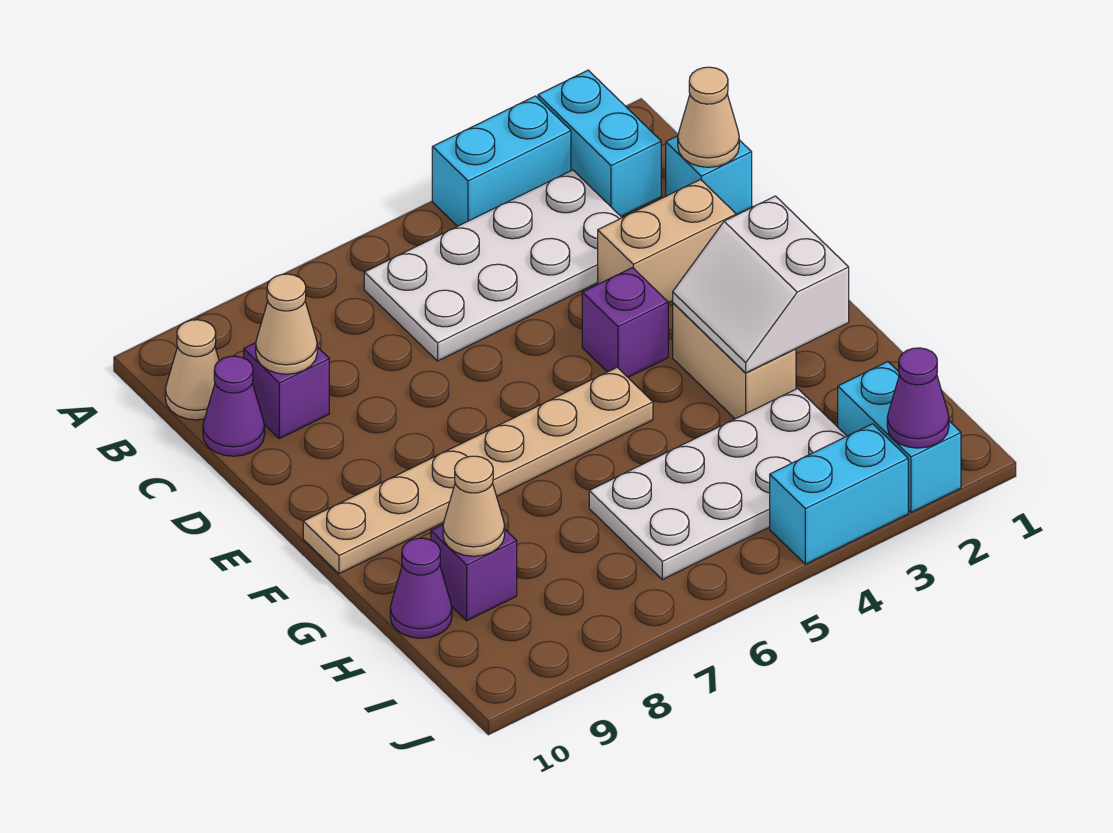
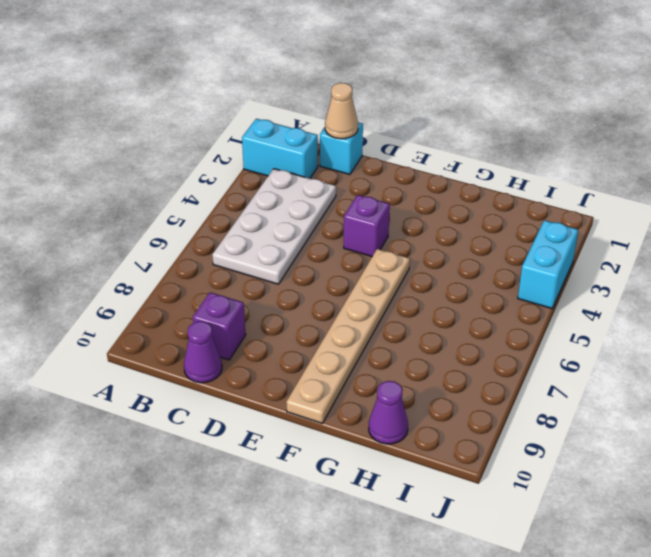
none -> cyan 1x2 brick [432,96,571,226]
none -> tan 1x1 cone [165,320,219,420]
none -> tan 1x2 brick [598,180,736,303]

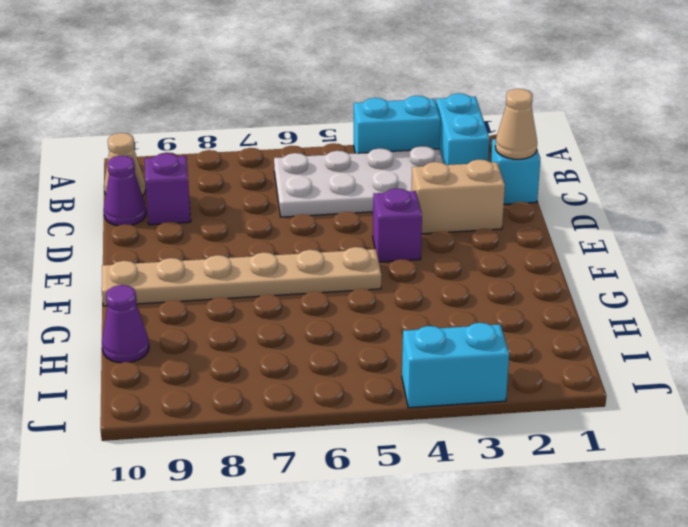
none -> tan 1x2 brick [673,303,796,419]
none -> white 2x4 plate [589,388,846,580]
none -> purple 1x1 brick [431,525,517,621]

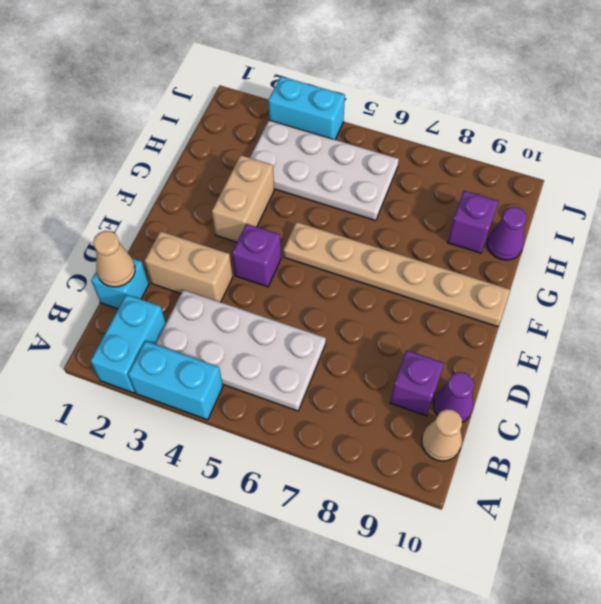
none -> cyan 1x2 brick [838,362,961,512]
none -> tan 1x1 cone [256,274,317,374]
none -> white 2x2 slope [673,196,849,373]

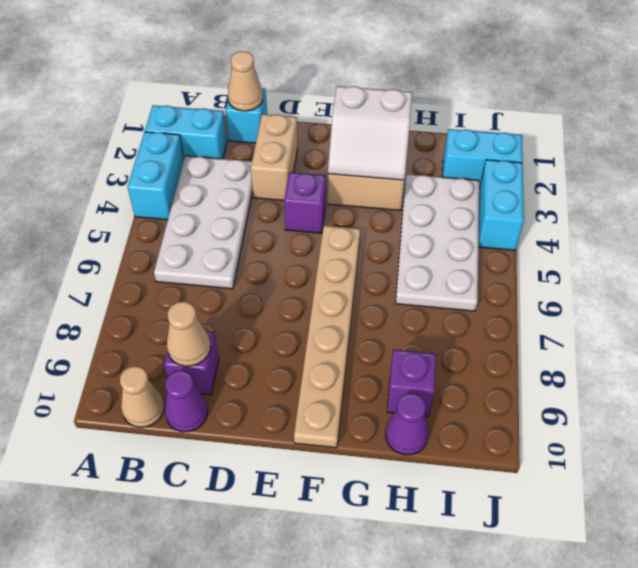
none -> tan 1x1 cone [443,456,505,556]
none -> purple 1x1 cone [887,348,949,448]

